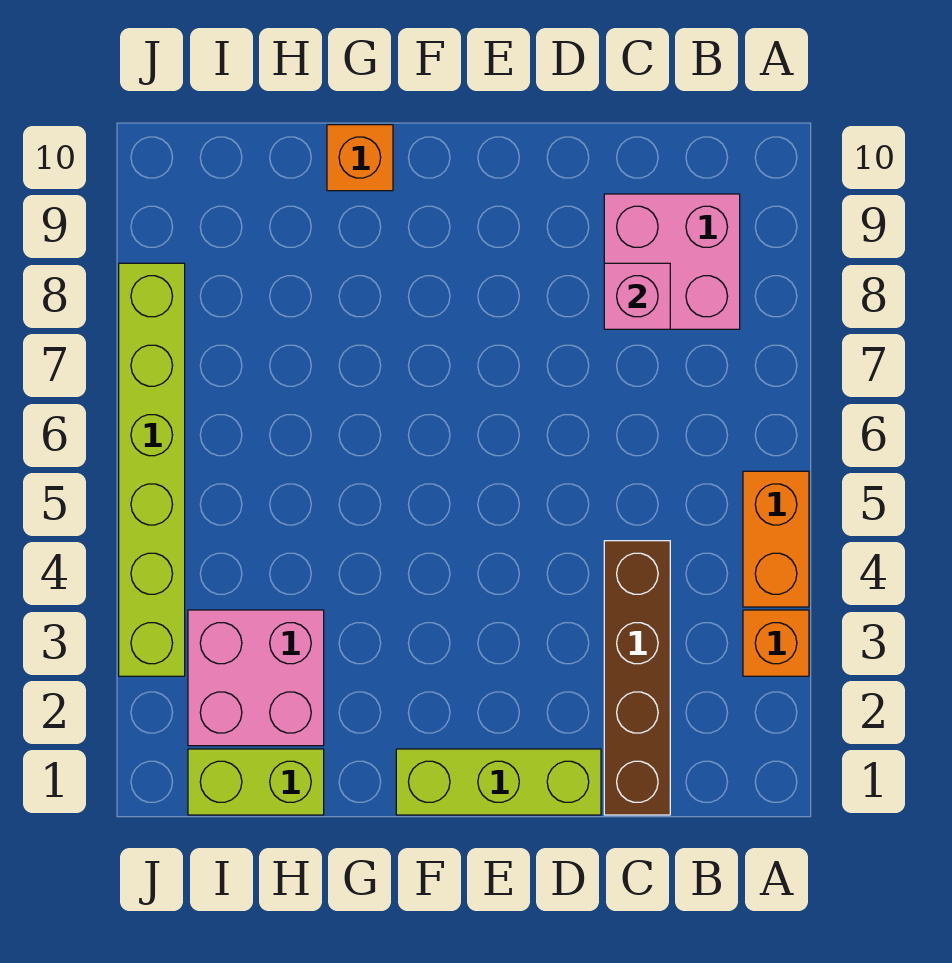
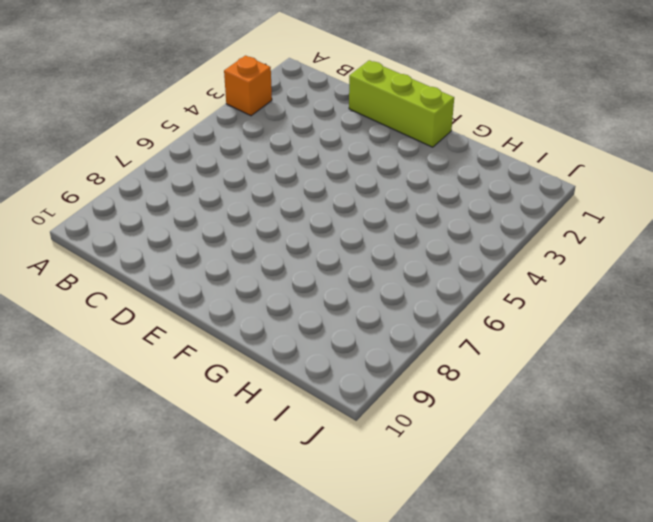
none -> orange 1x2 brick [743,471,809,607]
none -> pink 2x2 brick [604,194,740,329]

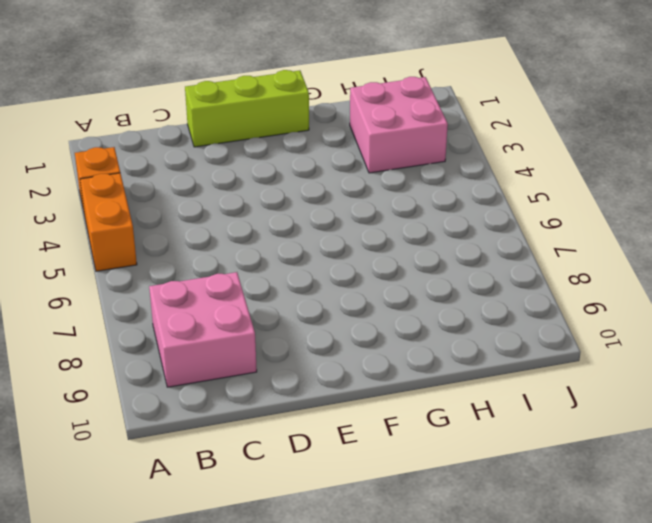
none -> brown 1x4 brick [604,541,670,815]
none -> orange 1x1 brick [327,125,393,191]

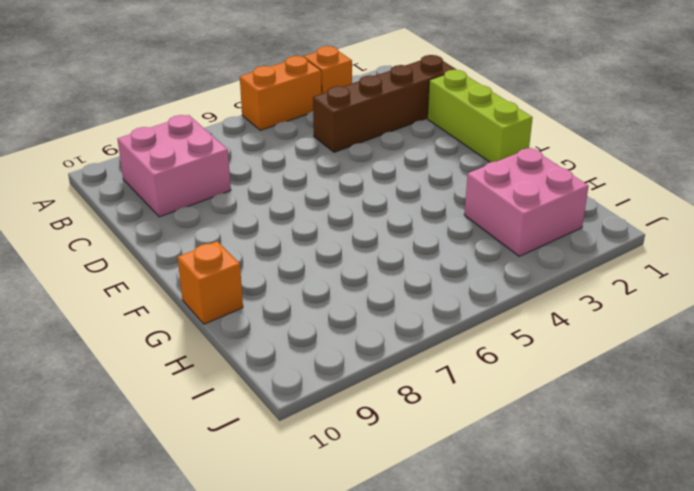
none -> lime 1x2 brick [188,749,324,815]
none -> lime 1x6 brick [119,263,185,676]

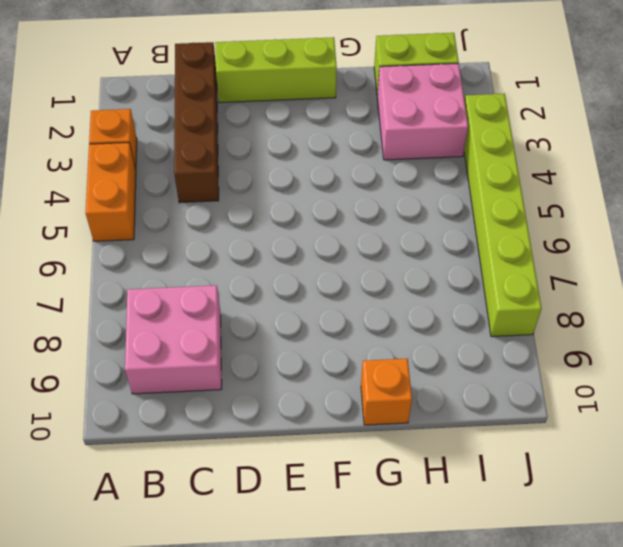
none -> pink 1x1 brick [604,263,670,329]

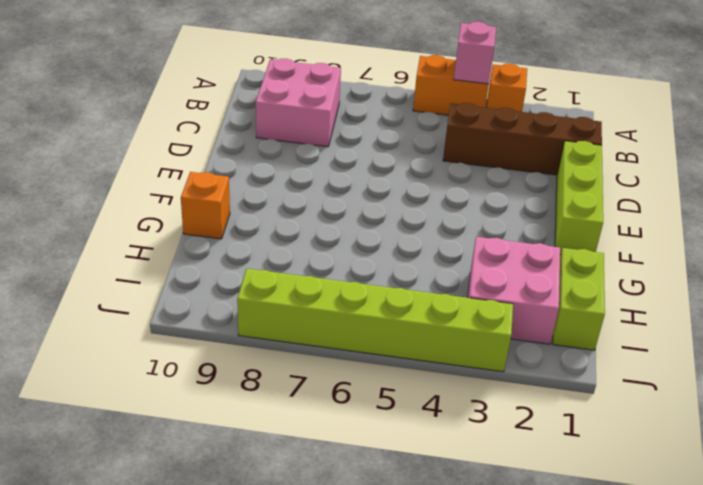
pink 1x1 brick [454,22,496,84] -> pink 1x1 brick moved to [604,263,670,329]

